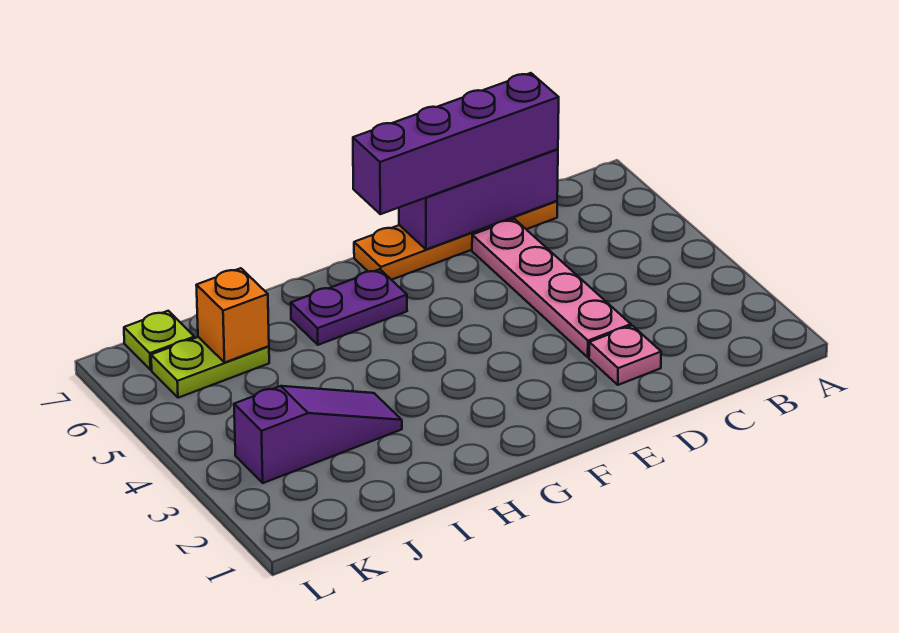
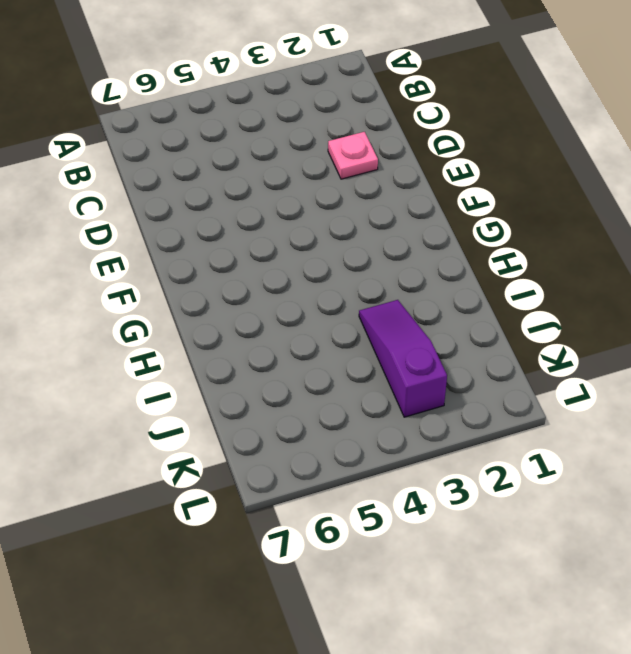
none -> orange 1x4 plate [354,201,557,280]
none -> pink 1x4 plate [472,219,631,357]

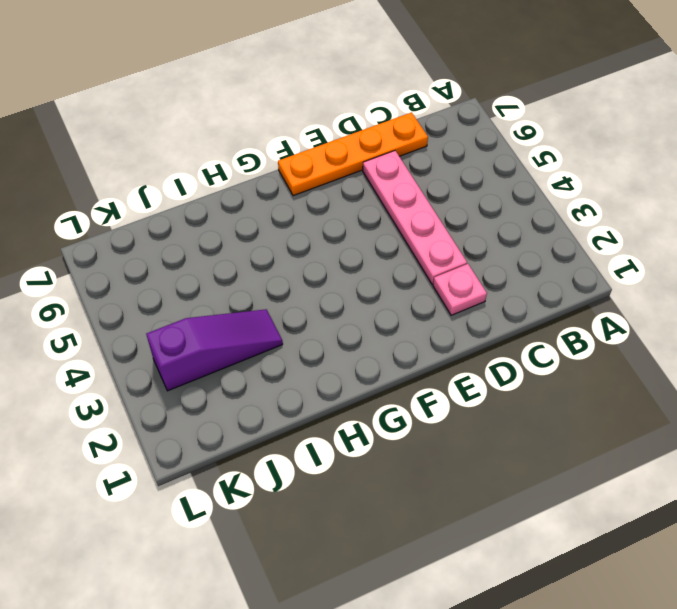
none -> purple 1x2 plate [291,269,407,345]
none -> lime 1x2 plate [151,337,269,398]

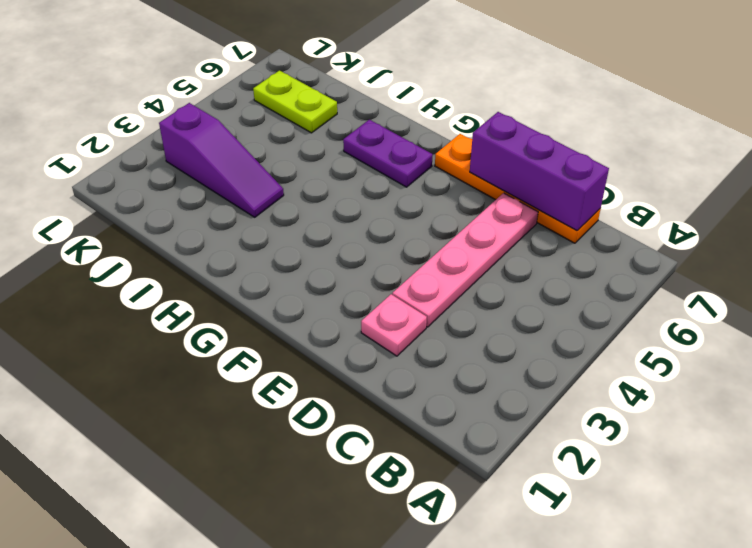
none -> lime 1x1 plate [124,311,195,370]
none -> orange 1x1 brick [196,268,269,363]

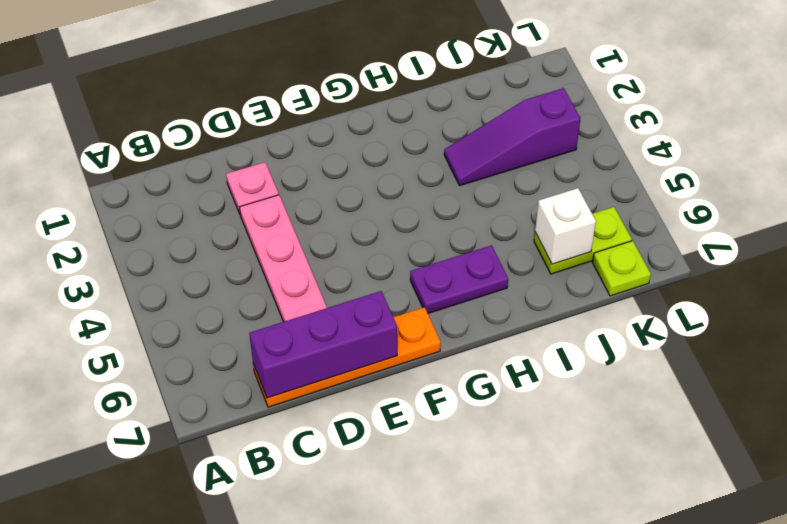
white 1x1 brick [535,188,596,264] -> orange 1x1 brick [196,268,269,363]
none -> purple 1x4 brick [353,73,559,214]

